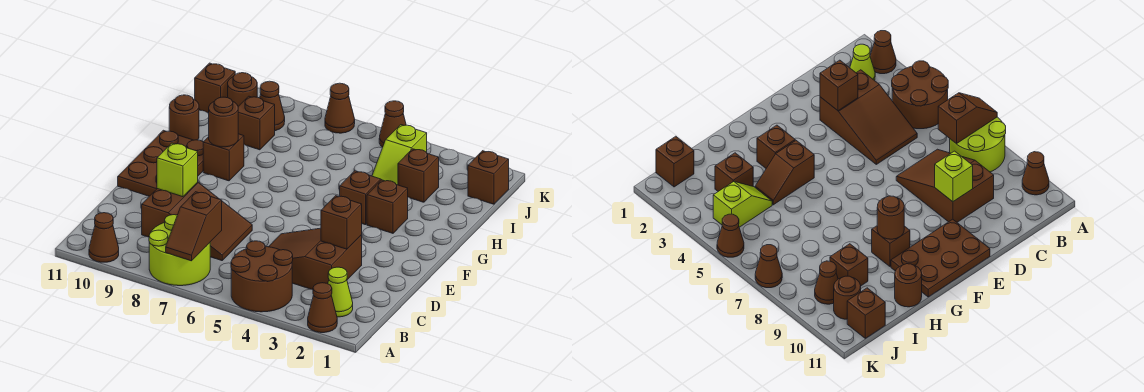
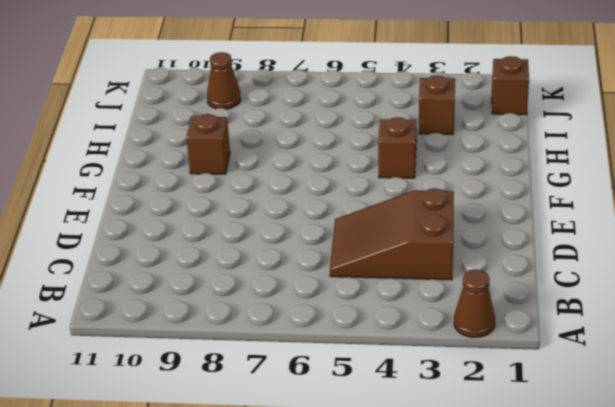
none -> brown 2x2 round brick [231,241,293,312]
none -> lime 2x2 round brick [149,215,210,286]
none -> brown 1x1 cone [89,213,119,262]

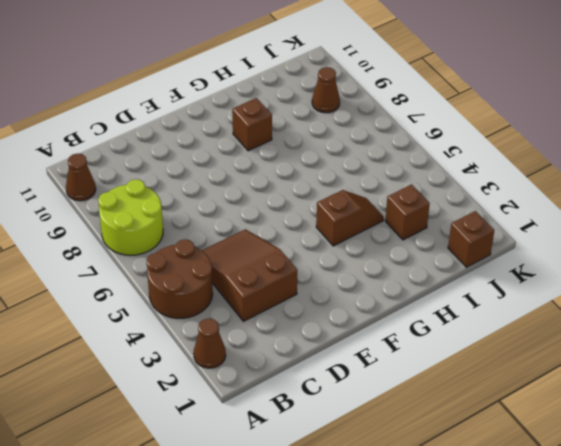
none -> lime 1x1 cone [328,267,353,317]
none -> brown 2x3 slope [142,182,252,261]
none -> brown 2x3 plate [118,130,203,196]

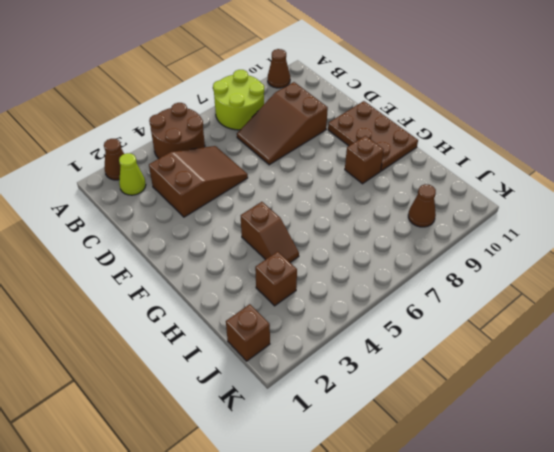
none -> brown 1x1 brick [367,180,408,233]
none -> brown 1x1 round brick [169,95,199,140]
none -> lime 1x2 slope [372,125,427,185]

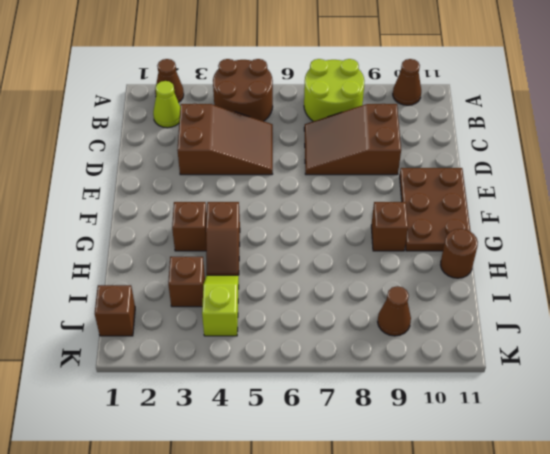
none -> brown 1x1 brick [238,96,275,150]
none -> brown 1x1 round brick [228,73,257,106]
none -> brown 1x1 brick [195,63,235,113]

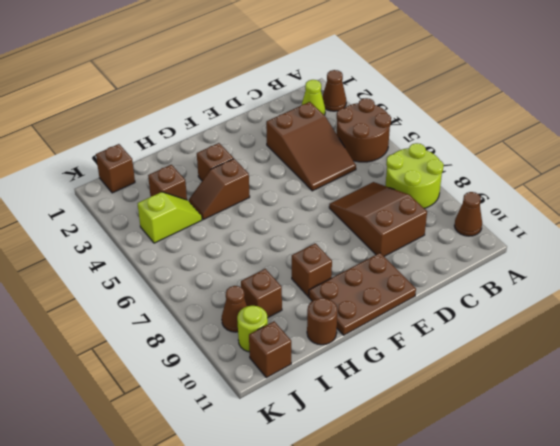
lime 1x1 round brick [237,306,268,352] -> brown 1x1 round brick [228,73,257,106]
none -> brown 1x1 cone [379,101,406,147]
none -> brown 1x1 cone [325,83,355,133]
none -> brown 1x2 slope [166,192,222,261]

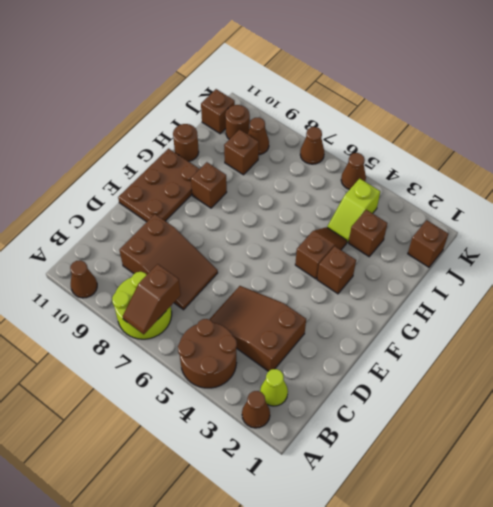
none -> brown 1x1 brick [321,196,362,249]
none -> lime 1x1 brick [157,143,198,197]
none -> brown 1x1 round brick [209,97,238,147]

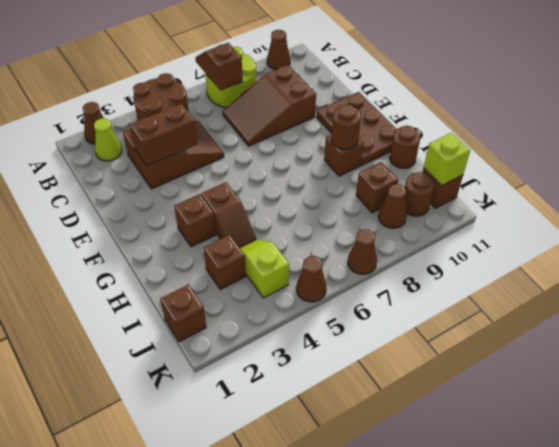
brown 1x2 brick [130,103,197,166] -> brown 1x1 brick [321,196,362,249]
lime 1x1 brick [424,133,470,186] -> lime 1x1 brick moved to [157,143,198,197]

